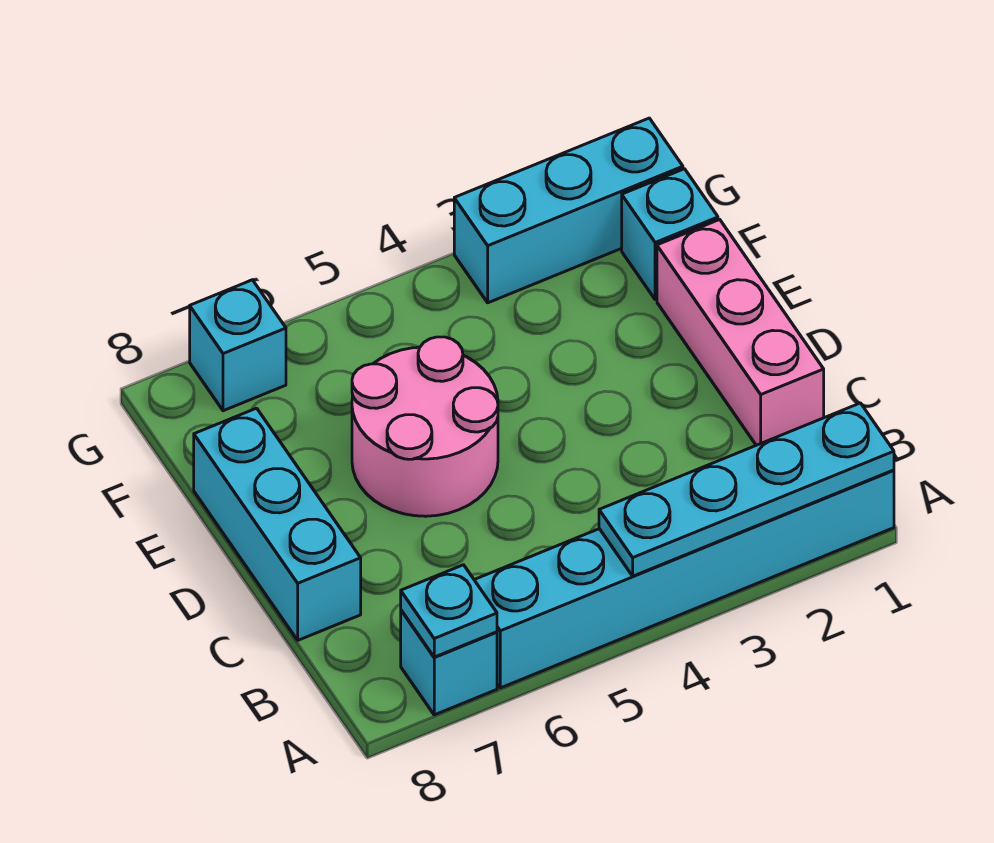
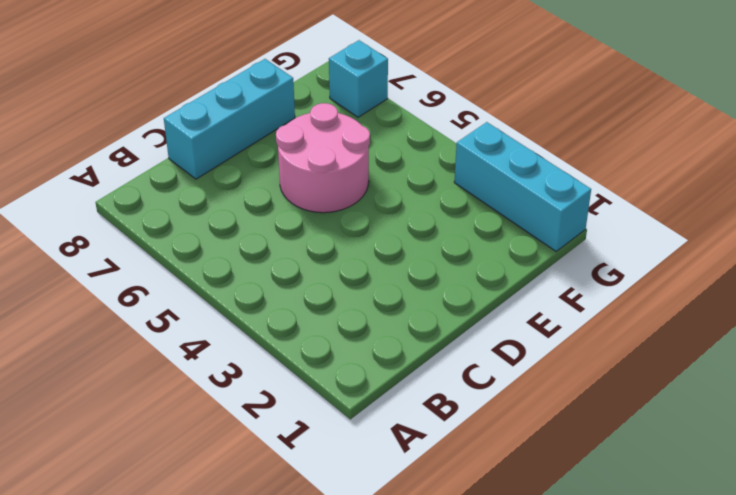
none -> cyan 1x6 brick [475,470,894,688]
none -> cyan 1x1 brick [401,610,497,715]

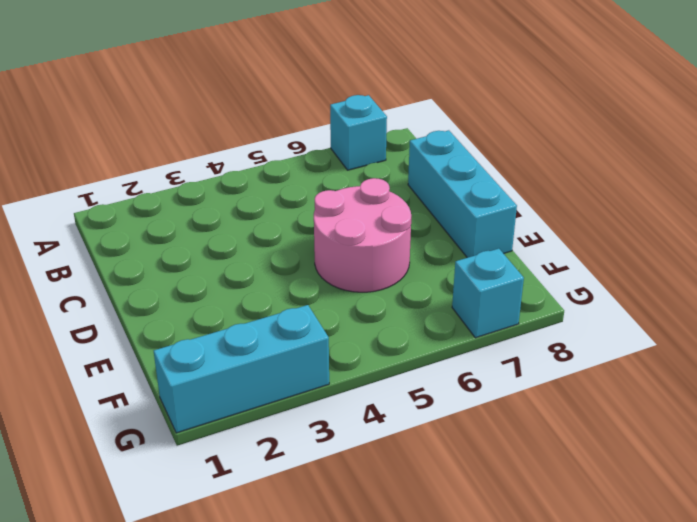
none -> cyan 1x6 brick [475,470,894,688]
none -> pink 1x3 brick [657,220,824,445]

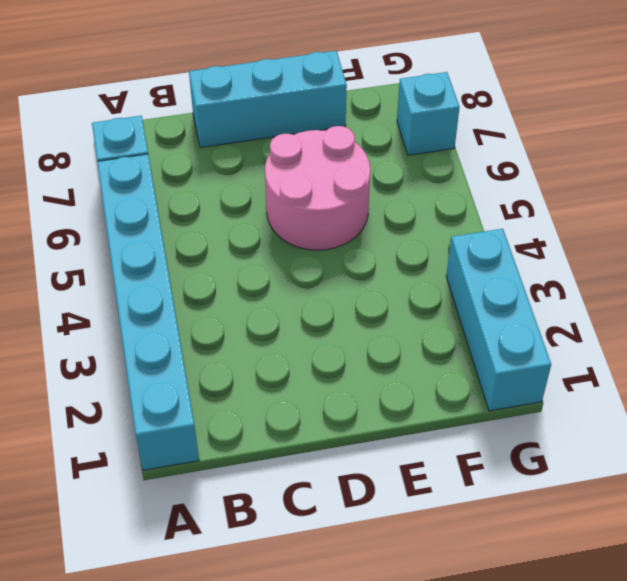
none -> pink 1x3 brick [657,220,824,445]
none -> cyan 1x1 brick [622,169,718,300]

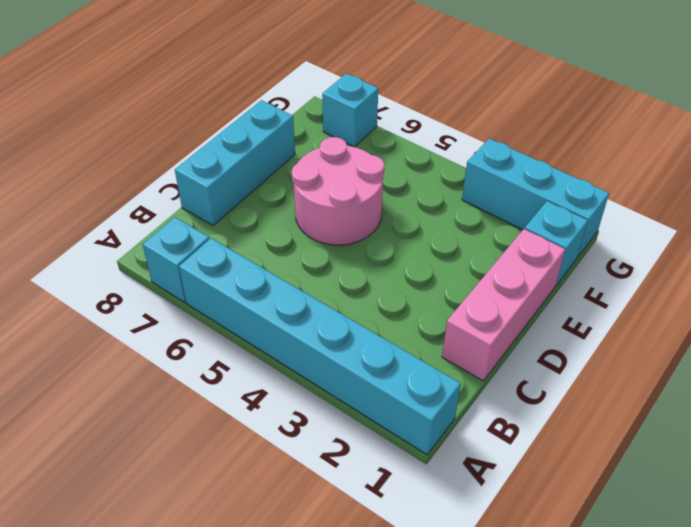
none -> cyan 1x4 plate [599,403,894,576]
none -> cyan 1x1 plate [401,565,497,657]

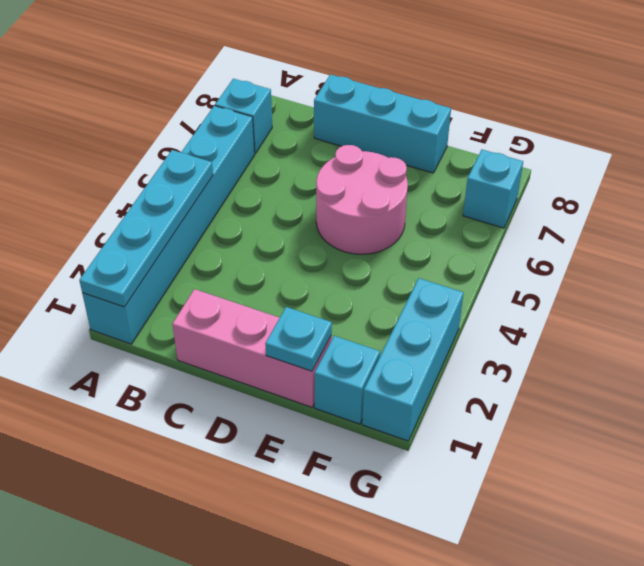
cyan 1x1 plate [265,307,332,371] -> cyan 1x1 plate moved to [401,565,497,657]

